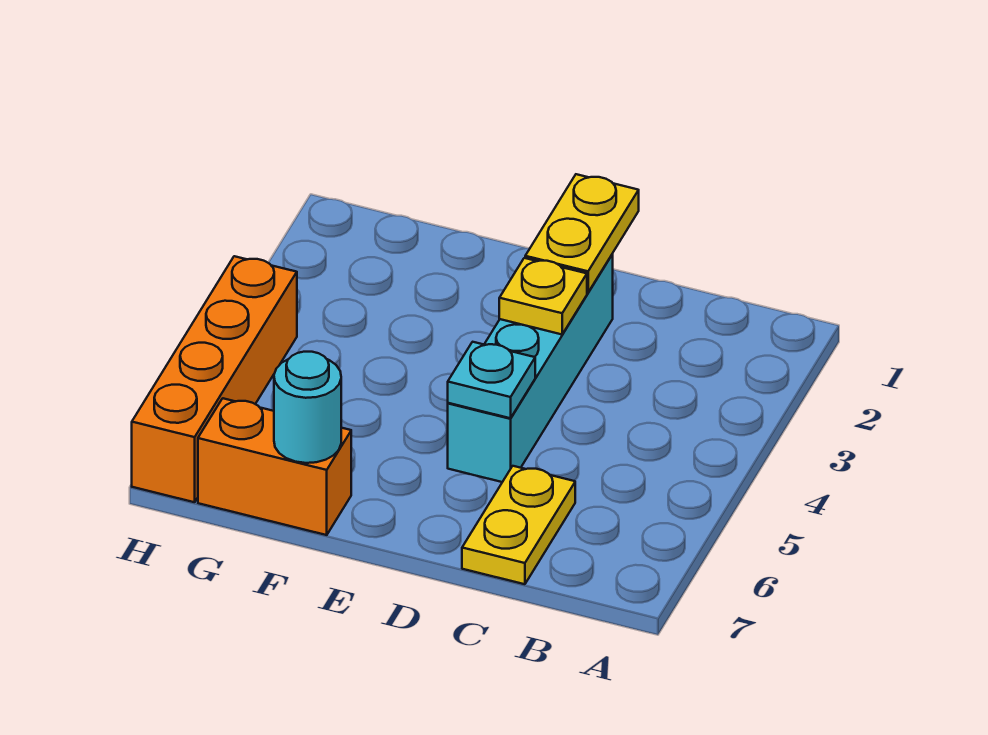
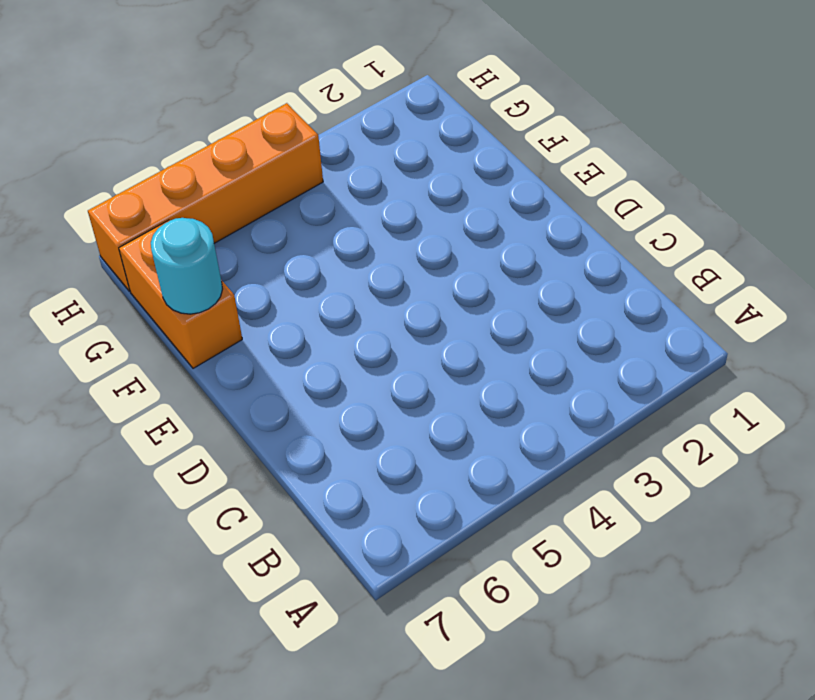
none -> yellow 1x2 plate [462,466,575,584]
none -> cyan 1x4 brick [448,254,613,482]

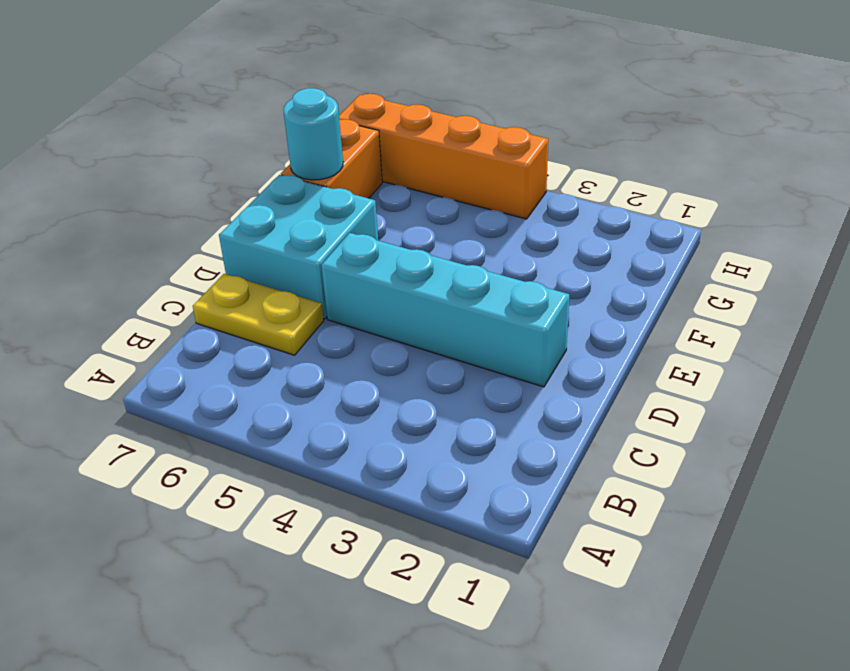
cyan 2x2 brick [219,175,378,319] -> none
none -> yellow 1x2 plate [525,174,639,293]
none -> yellow 1x1 plate [499,258,587,334]

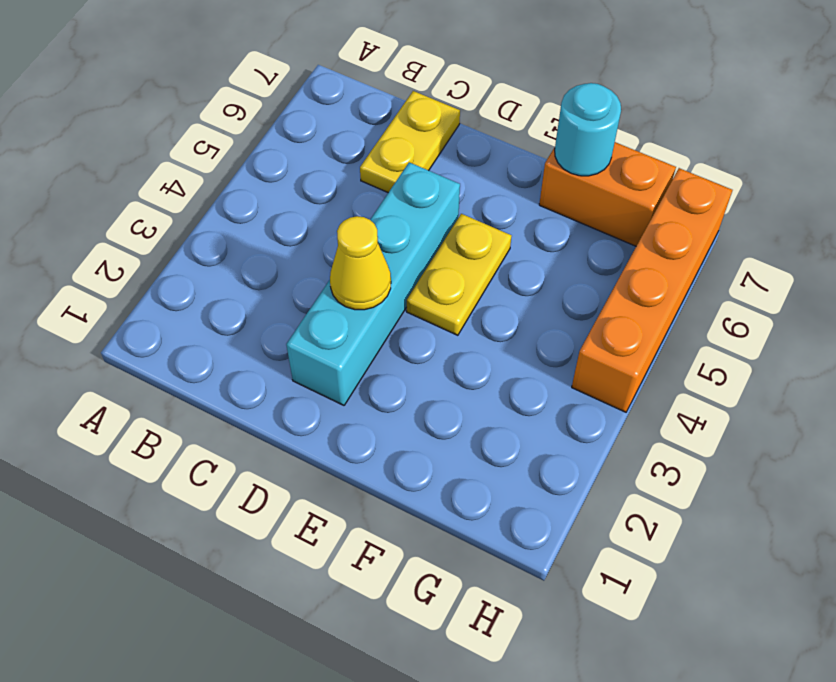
yellow 1x1 cone [330,216,391,310] -> yellow 1x1 plate [499,258,587,334]
yellow 1x2 plate [407,214,512,335] -> yellow 1x2 plate moved to [525,174,639,293]
none -> cyan 1x1 plate [448,342,535,418]

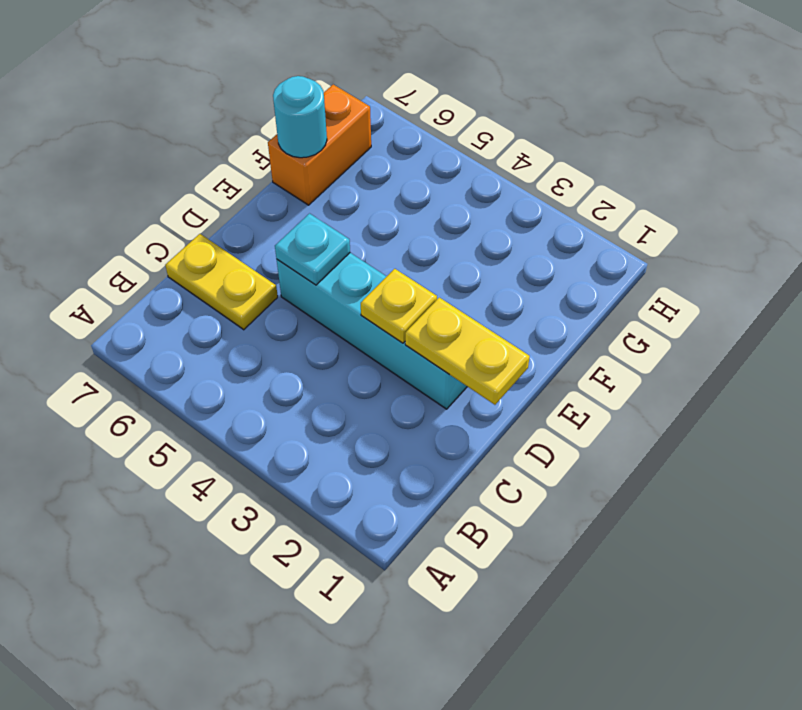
none -> orange 1x4 brick [132,256,297,502]

